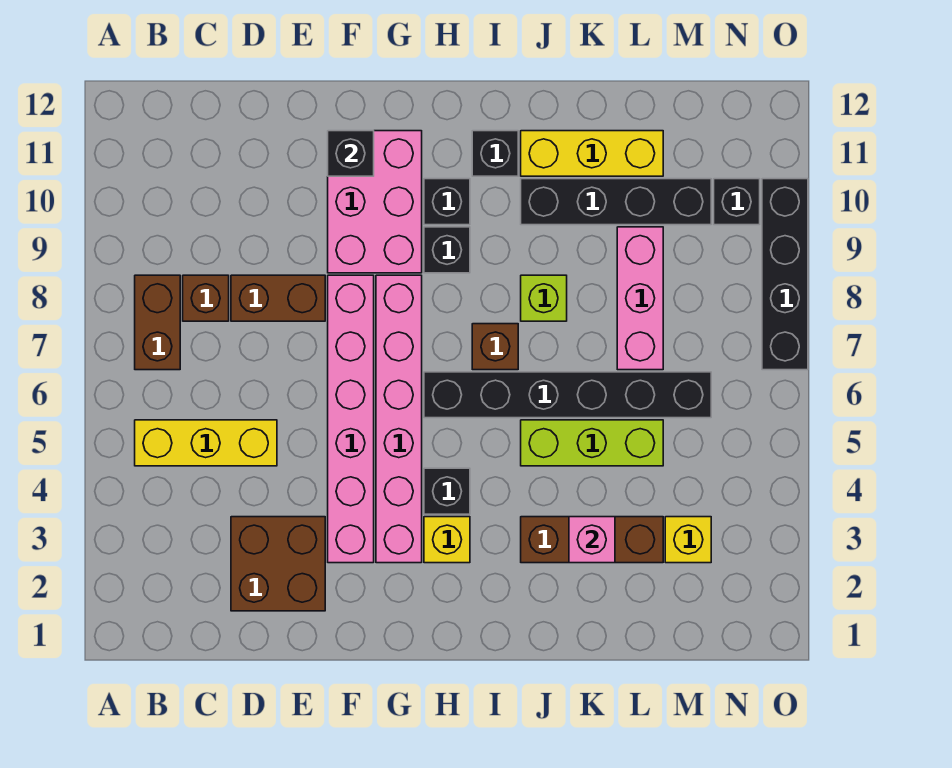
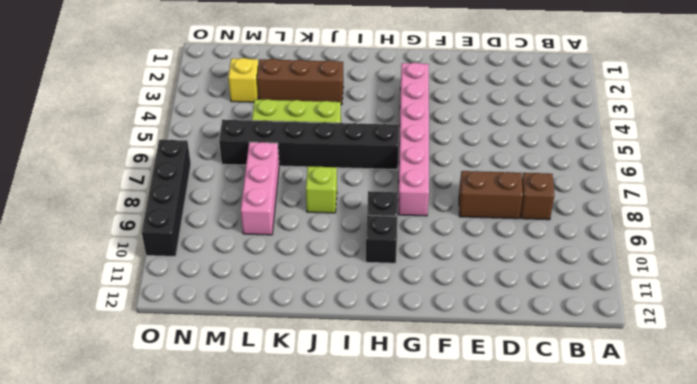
none -> yellow 1x3 brick [135,420,277,466]
none -> brown 1x2 brick [135,275,180,370]
none -> brown 2x2 brick [231,517,325,611]

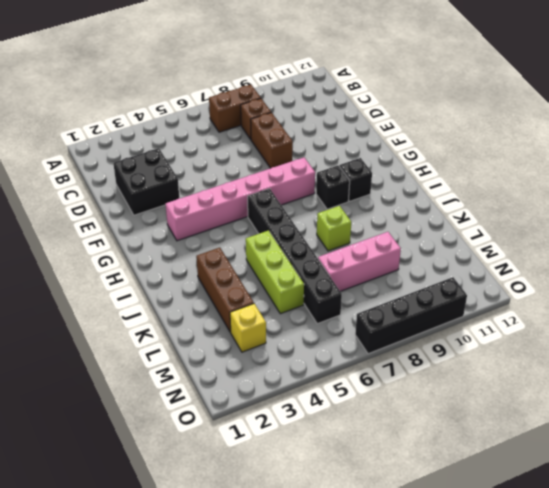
black 2x2 brick [113,148,179,215] -> brown 2x2 brick [231,517,325,611]
none -> yellow 1x3 brick [135,420,277,466]
none -> pink 1x6 brick [328,275,374,563]
none -> pink 2x3 brick [328,131,422,273]

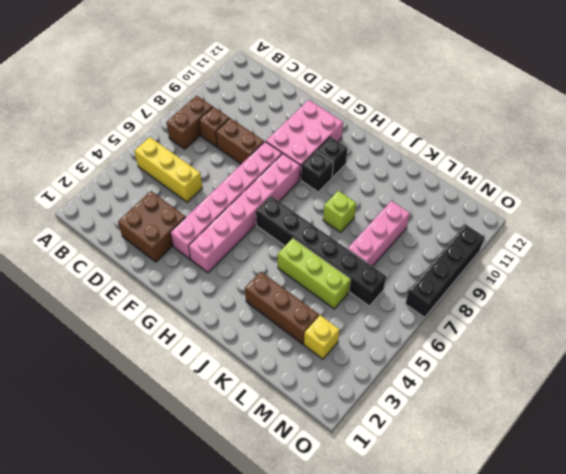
none -> yellow 1x1 brick [424,517,470,563]
none -> black 1x1 brick [424,468,470,514]
none -> brown 1x1 brick [472,324,518,370]

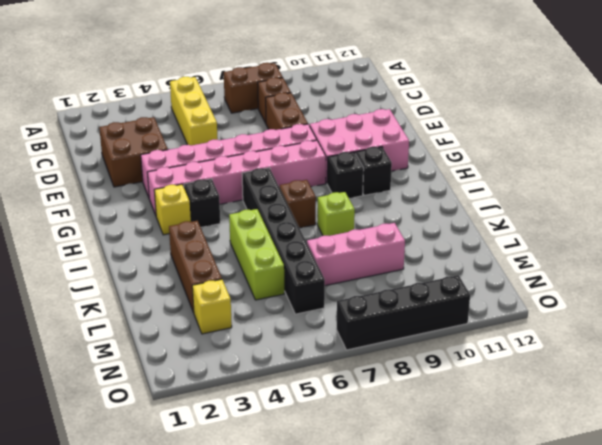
none -> black 1x1 brick [472,131,518,176]
none -> black 1x4 brick [521,179,711,225]
none -> yellow 1x3 brick [521,131,663,176]

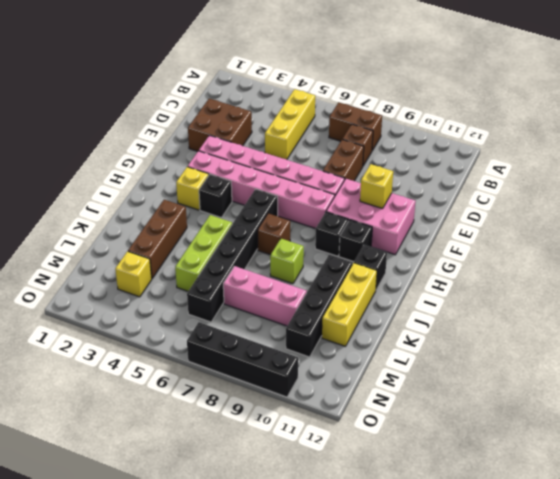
yellow 1x1 brick [360,164,393,209] -> none
none -> black 1x1 brick [714,179,760,225]
none -> black 1x1 brick [328,131,374,176]
none -> pink 1x1 brick [569,517,615,563]

